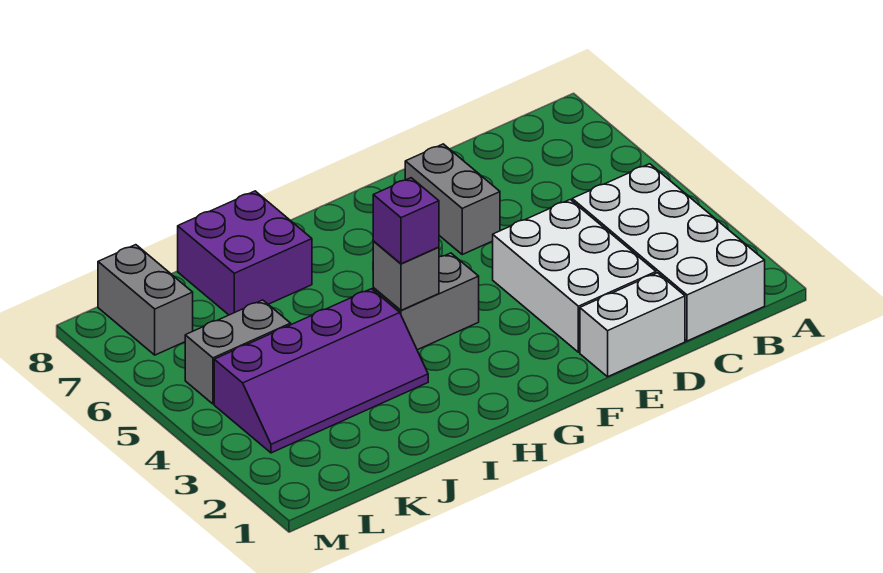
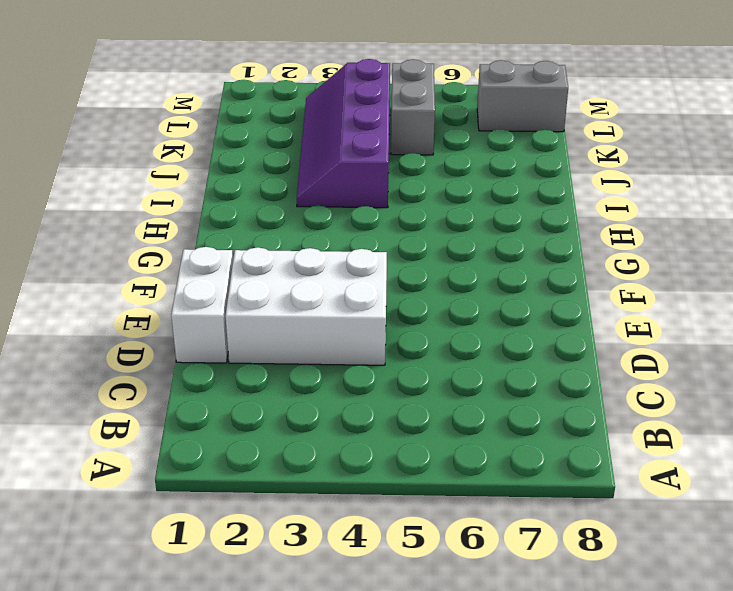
none -> white 2x4 brick [572,164,765,341]
none -> grey 1x2 brick [405,144,500,254]

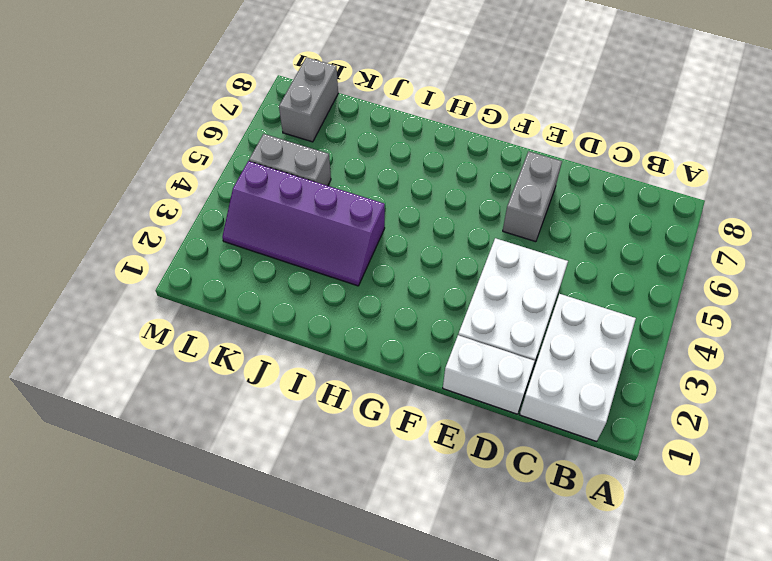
white 2x3 brick [520,294,636,441] -> white 2x4 brick [572,164,765,341]
none -> grey 1x2 brick [373,253,479,350]
none -> purple 2x2 brick [178,191,312,315]

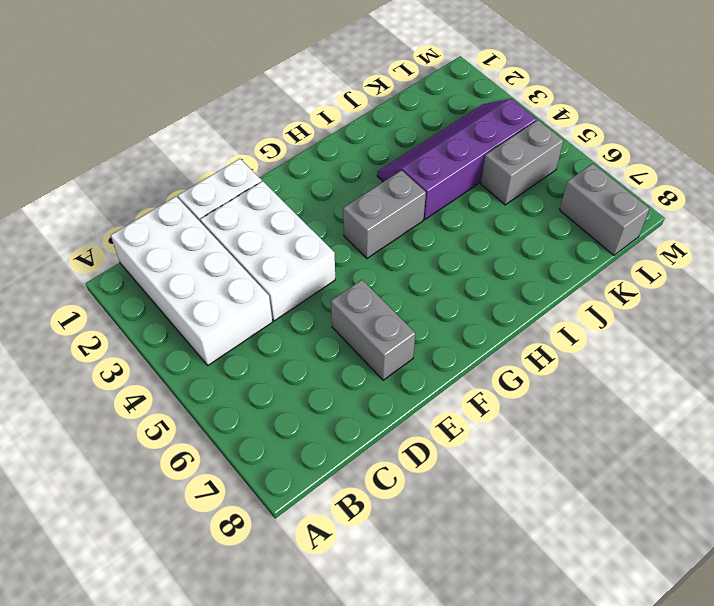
none -> purple 2x2 brick [178,191,312,315]
none -> grey 1x1 brick [373,241,439,311]

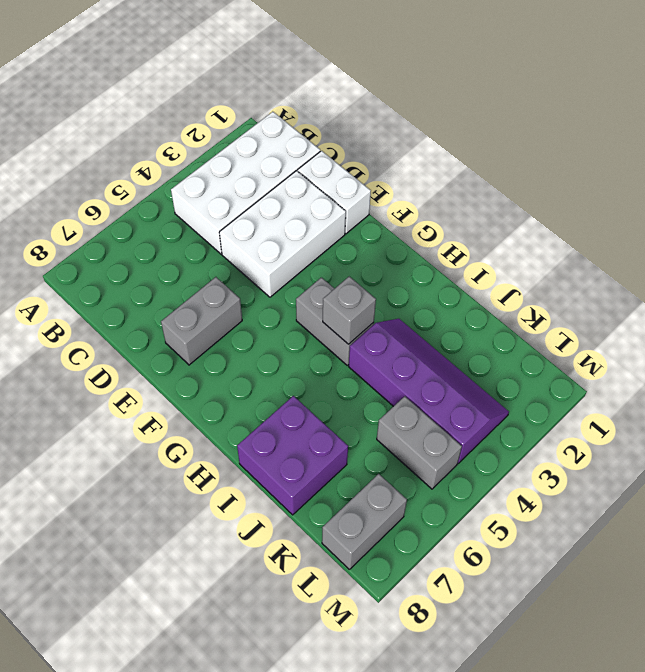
none -> purple 1x1 brick [373,178,439,264]

